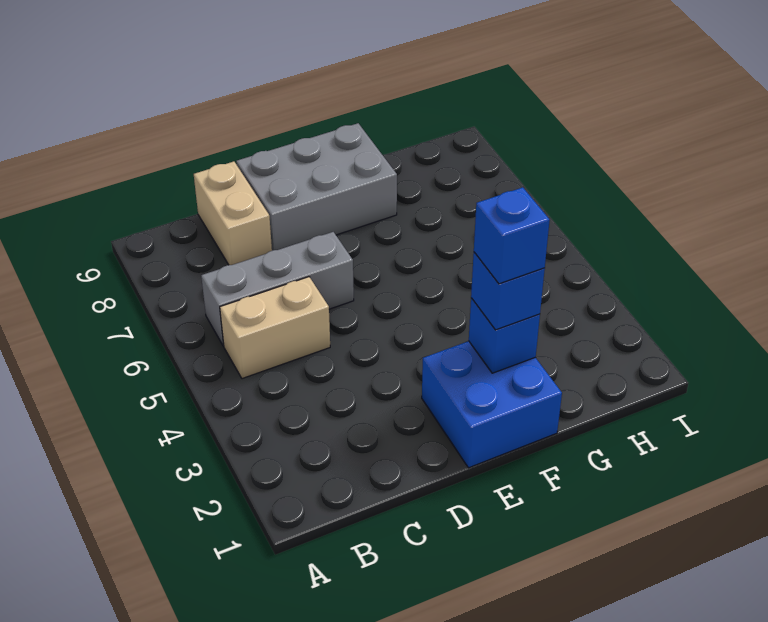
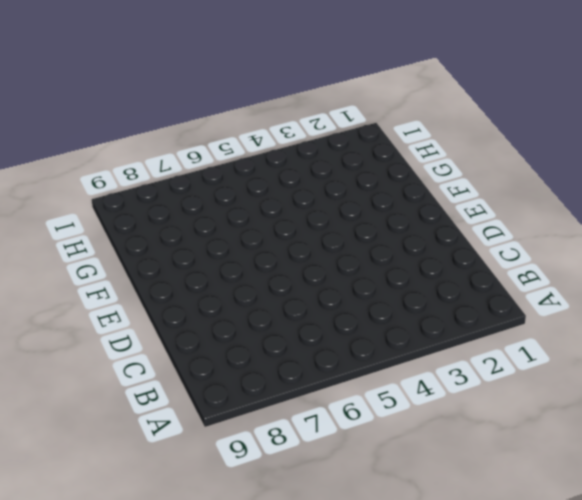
none -> tan 1x2 brick [220,277,330,379]
none -> grey 1x3 brick [201,232,354,346]

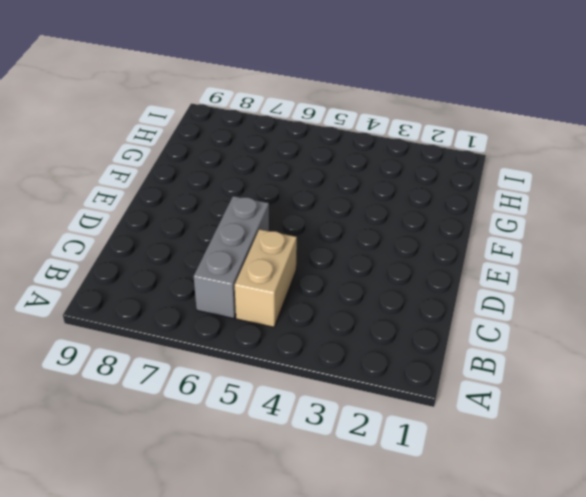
none -> tan 1x2 brick [194,161,272,265]
none -> grey 2x3 brick [236,123,397,251]

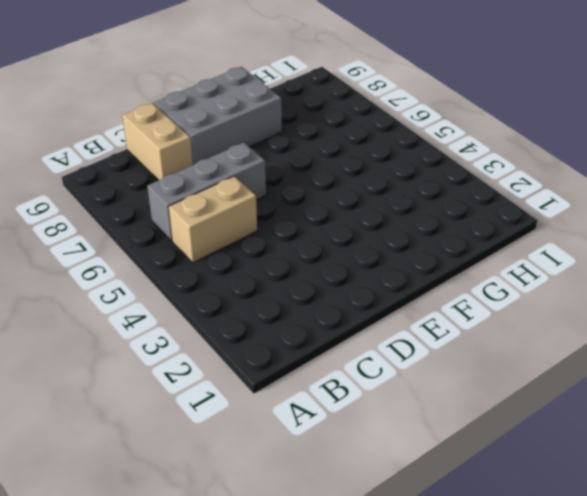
none -> blue 2x2 brick [422,341,562,468]
none -> blue 1x1 brick [469,298,540,373]

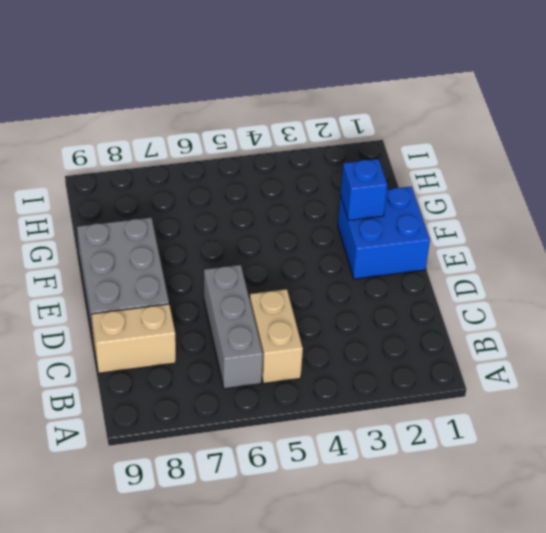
none -> blue 1x1 brick [471,252,545,330]
none -> blue 1x1 brick [474,187,550,284]

